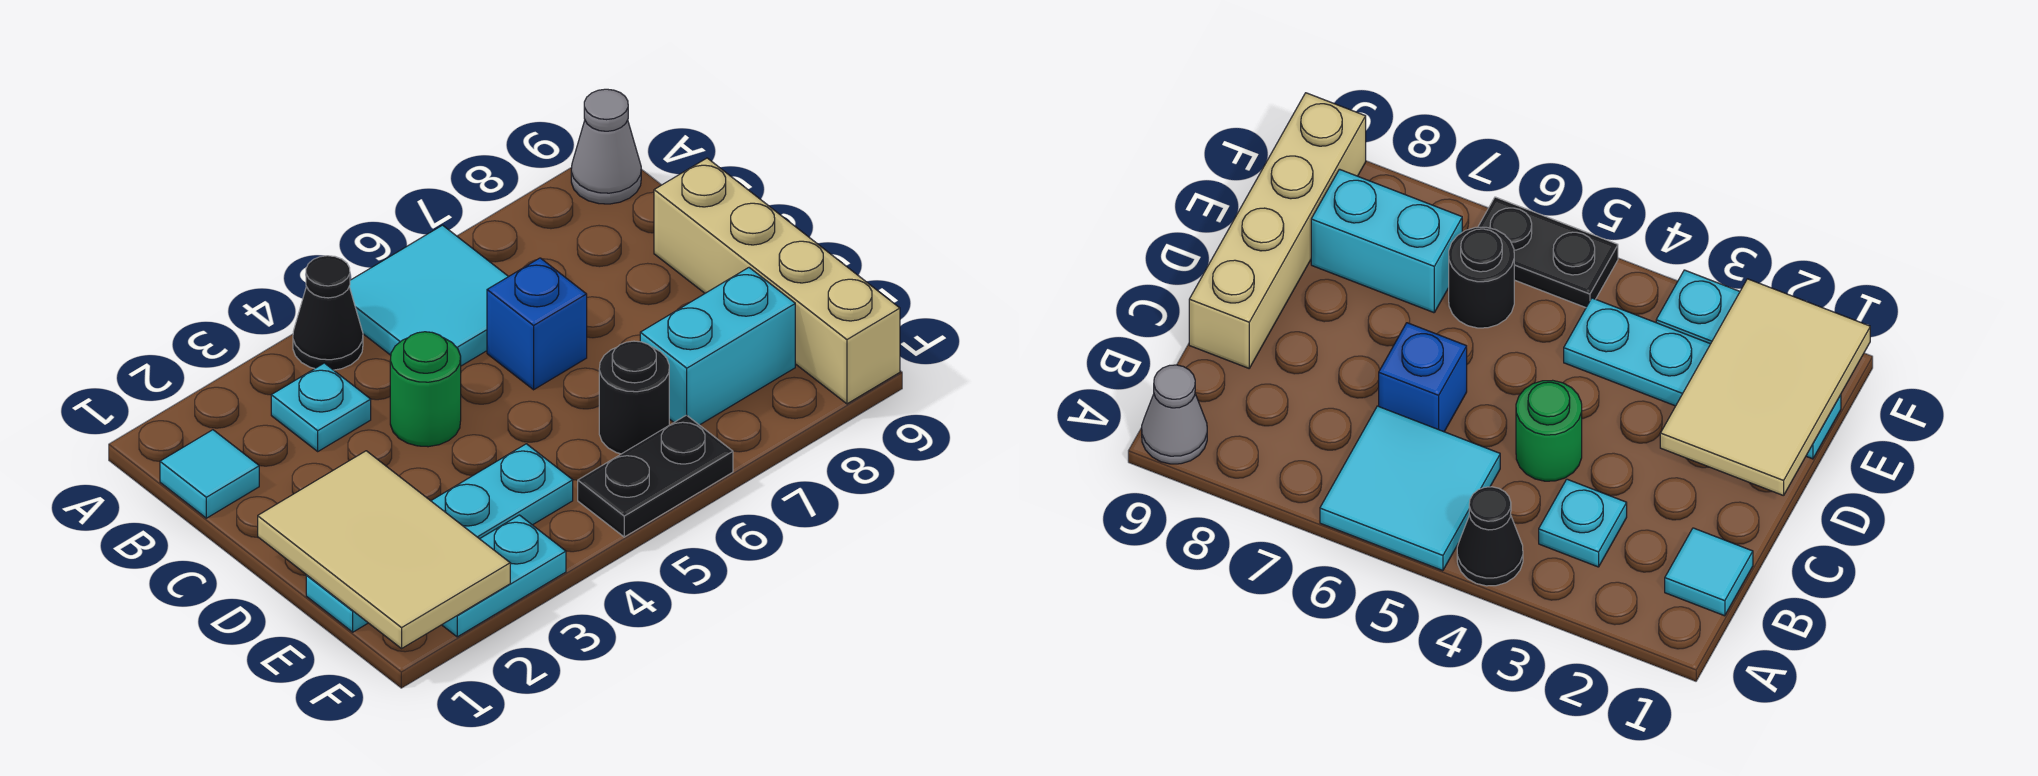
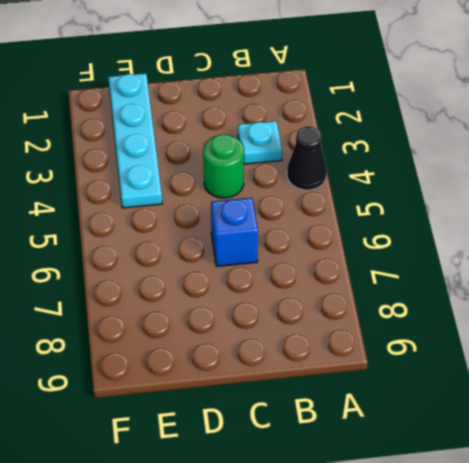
none -> cyan 2x2 tile [349,225,508,366]
none -> grey 1x1 cone [571,89,641,204]
none -> cyan 1x1 tile [160,430,259,518]

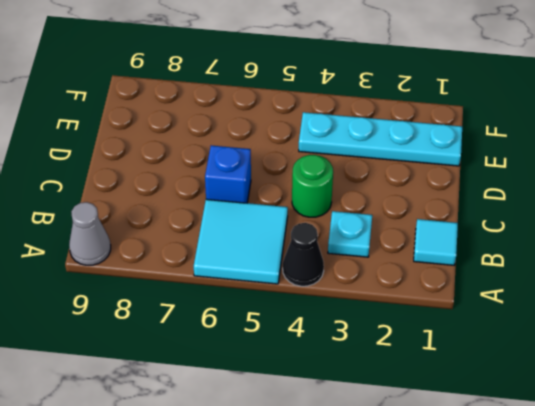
none -> tan 1x4 brick [654,158,900,404]
none -> black 1x1 round brick [599,341,669,454]
none -> cyan 1x2 brick [640,268,795,425]

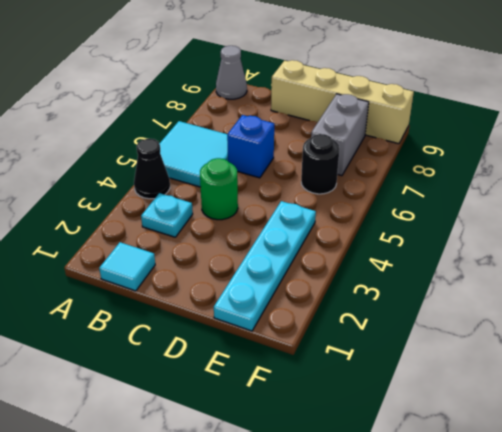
grey 1x2 brick [311,94,369,176] -> cyan 1x2 brick [640,268,795,425]
none -> cyan 1x2 plate [442,515,566,637]
none -> black 1x2 plate [578,415,733,537]
none -> tan 2x3 tile [258,451,510,648]

